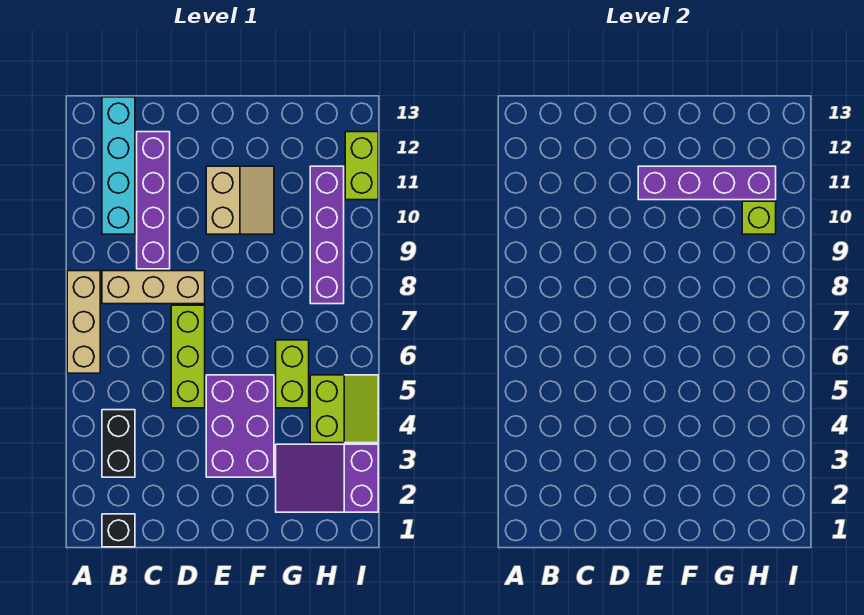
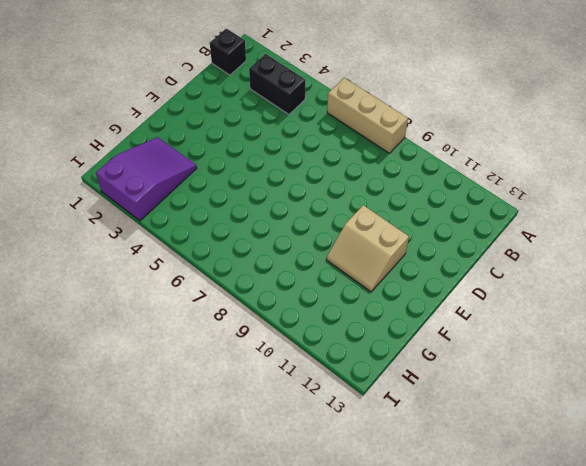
none -> tan 1x3 brick [102,271,205,304]
none -> cyan 1x4 brick [102,97,135,234]
none -> purple 1x4 brick [137,132,170,269]

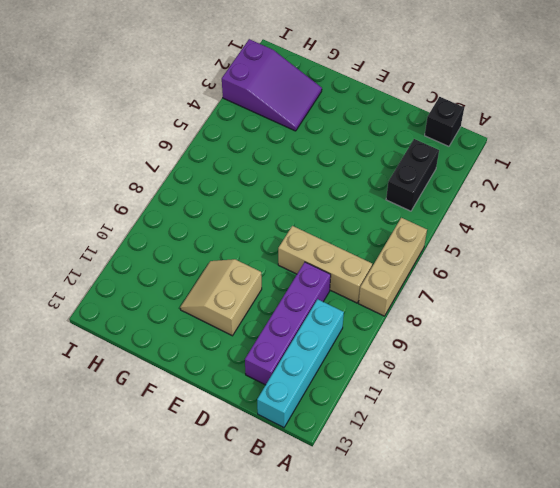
none -> lime 1x3 brick [171,305,205,408]
none -> purple 2x3 brick [206,375,274,477]
none -> lime 1x2 brick [276,340,309,408]

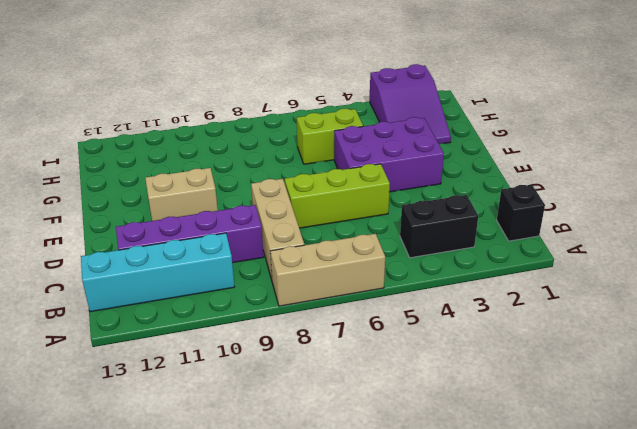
none -> lime 2x2 slope [310,375,378,443]
none -> purple 1x4 brick [310,166,344,304]
none -> lime 1x2 brick [345,132,378,200]

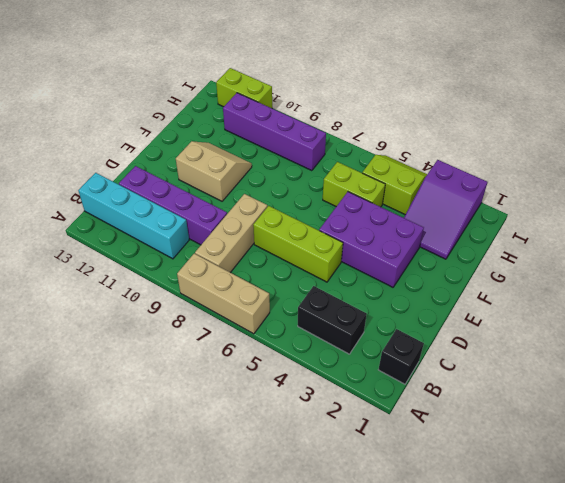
none -> purple 1x4 brick [638,166,776,200]
none -> lime 1x1 brick [742,201,776,234]

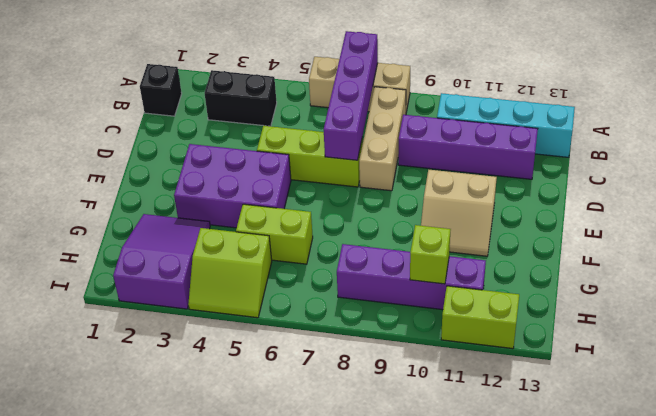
purple 1x4 brick [324,31,378,160] -> purple 1x4 brick moved to [638,166,776,200]

